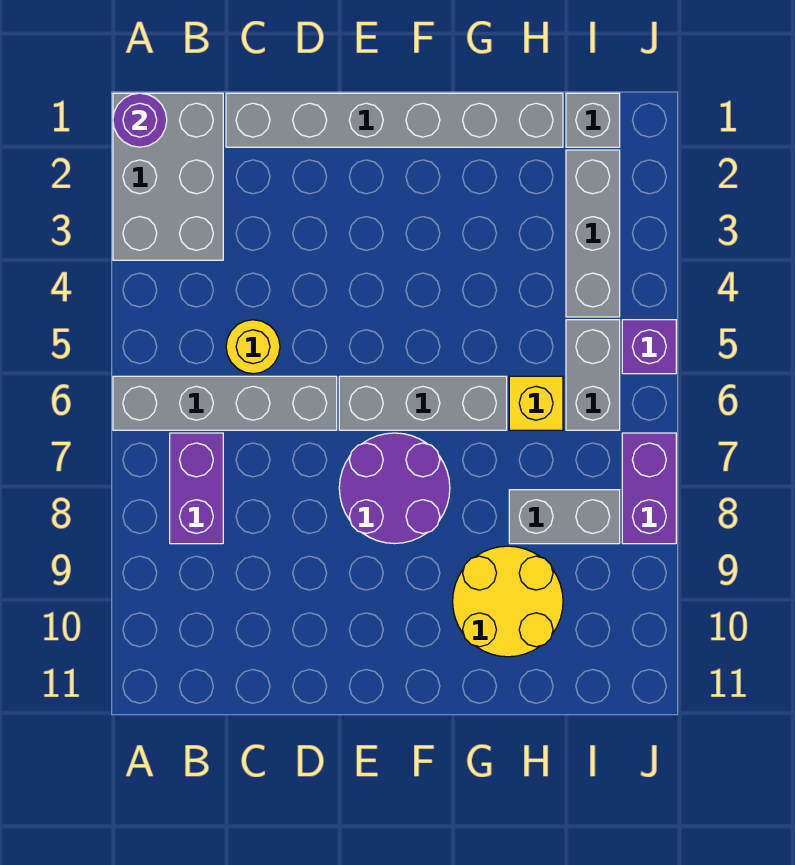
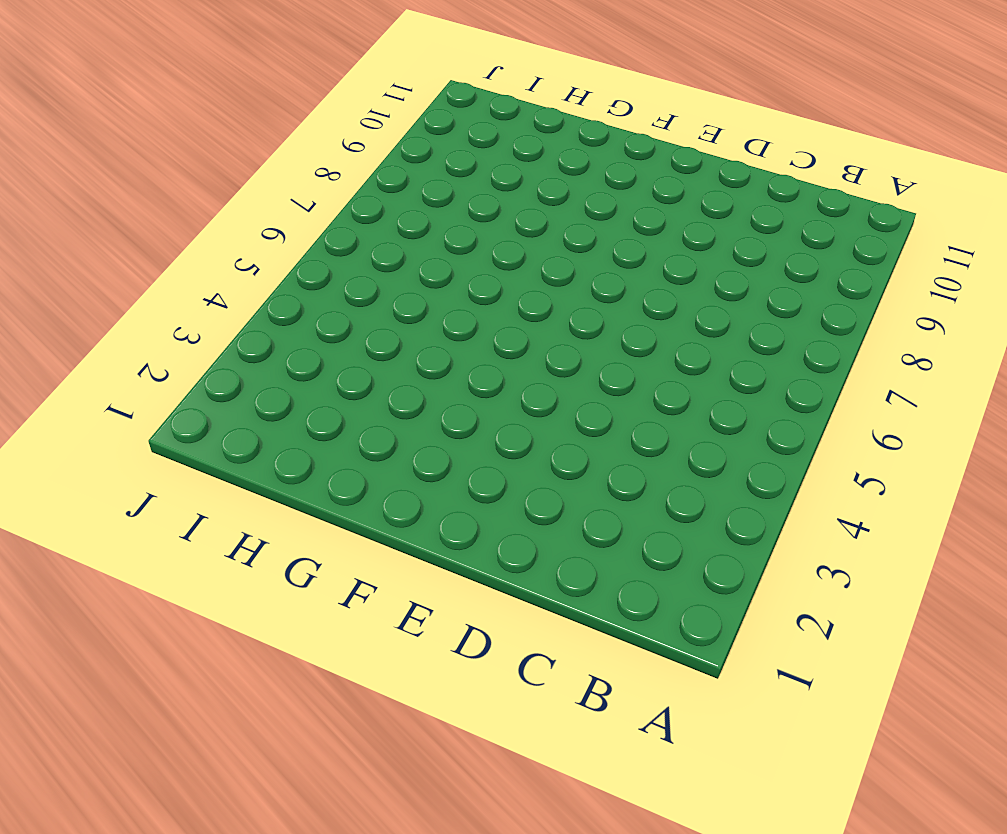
none -> grey 2x3 brick [113,93,223,260]
none -> grey 1x4 brick [113,376,337,430]
none -> purple 1x2 brick [170,433,223,544]

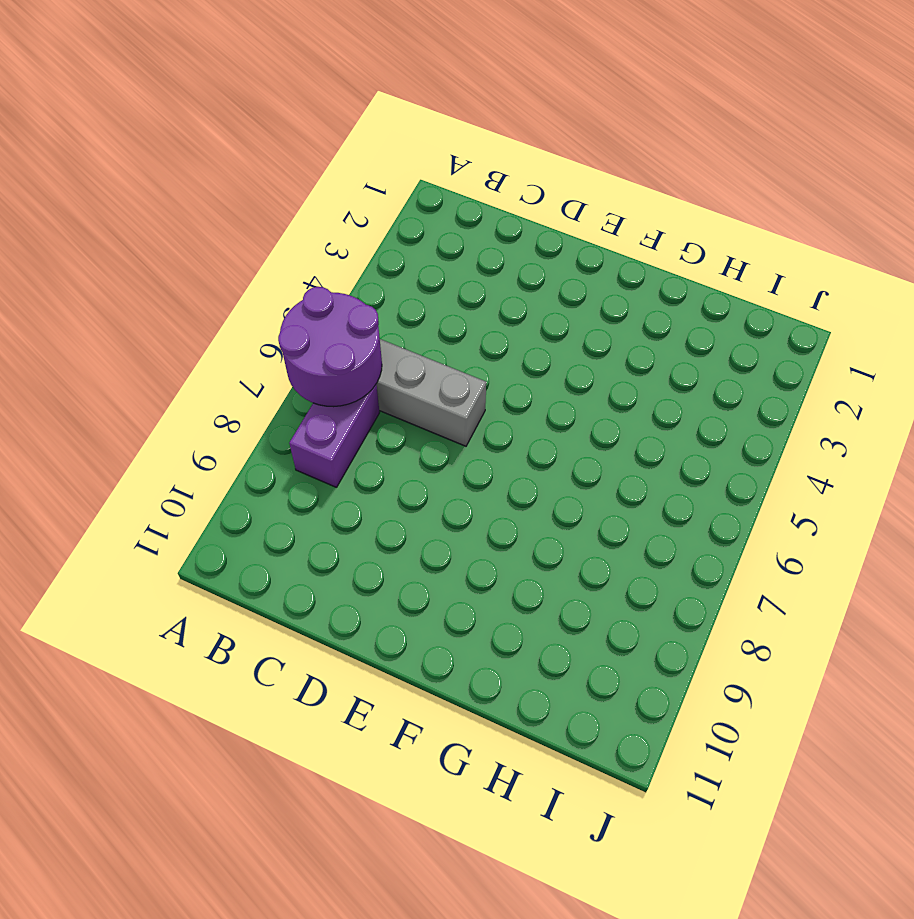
purple 2x2 round brick [278,287,382,407] -> purple 2x2 round brick moved to [339,433,450,544]
none -> grey 2x3 brick [113,93,223,260]
none -> grey 1x6 brick [226,93,563,147]
none -> yellow 1x1 round brick [226,320,280,374]

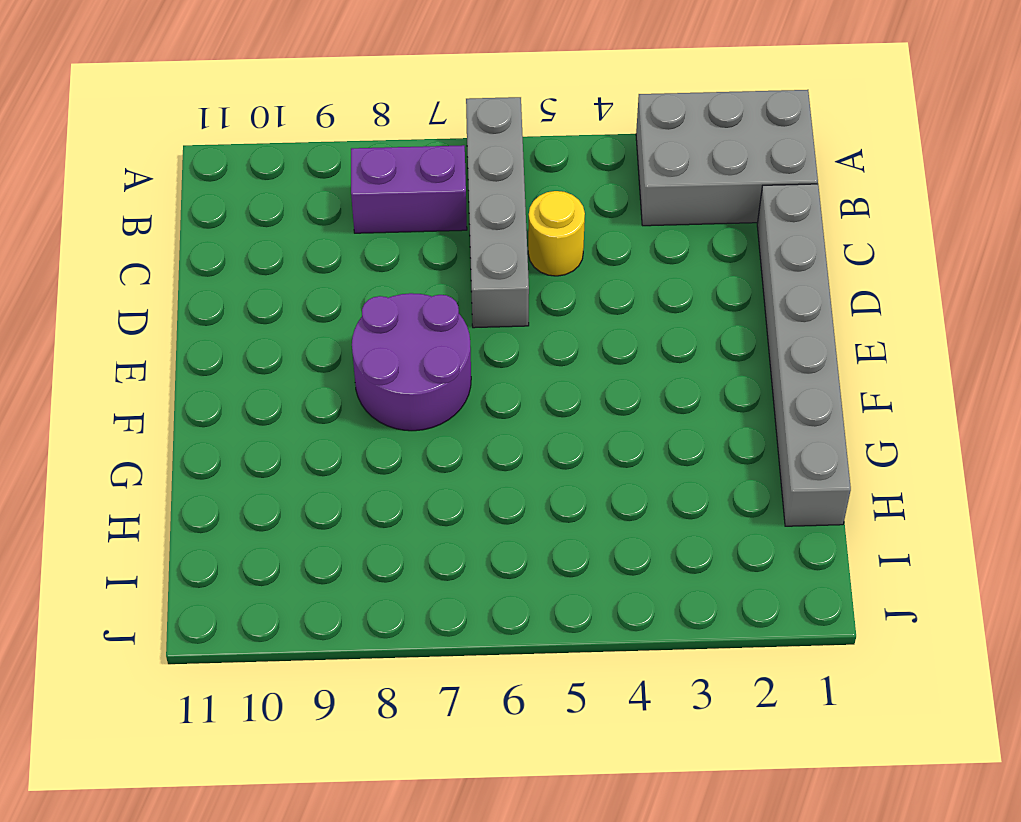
none -> grey 1x3 brick [339,376,507,430]
none -> yellow 2x2 round brick [453,546,563,657]
none -> yellow 1x1 brick [509,376,563,430]

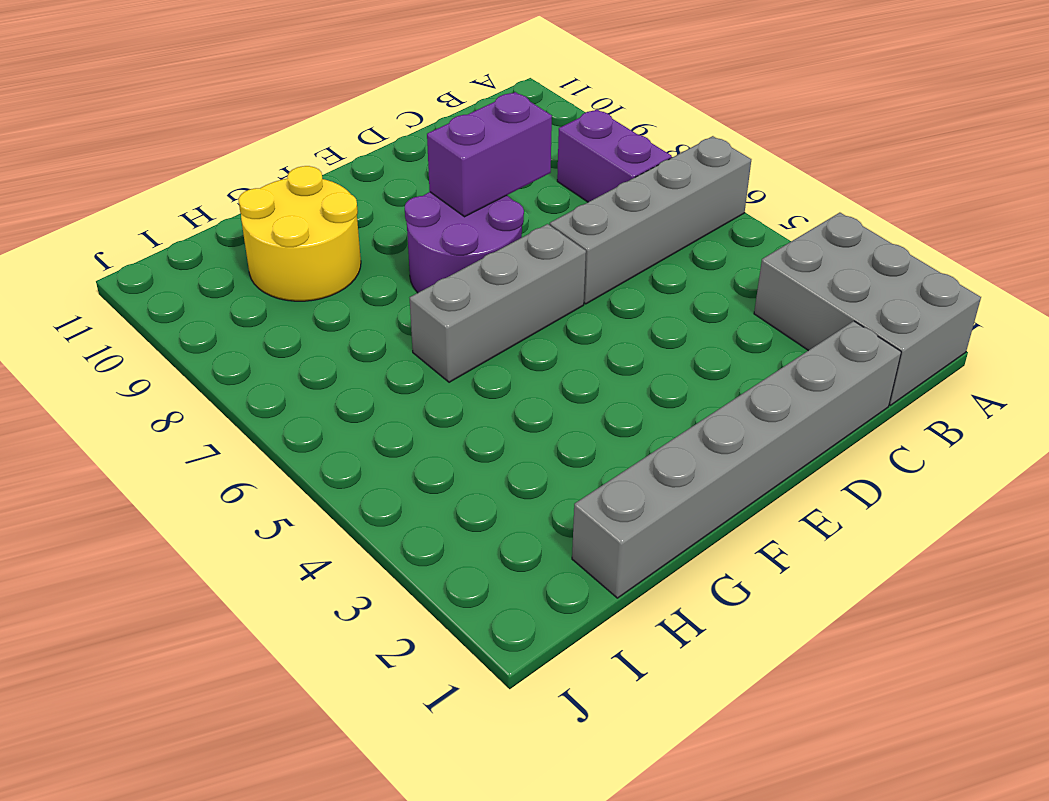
purple 1x2 brick [427,92,552,217] -> purple 1x2 brick turned to [622,433,676,544]
none -> yellow 1x1 round brick [226,320,280,374]
none -> yellow 1x1 brick [509,376,563,430]
none -> grey 1x2 brick [509,490,620,544]

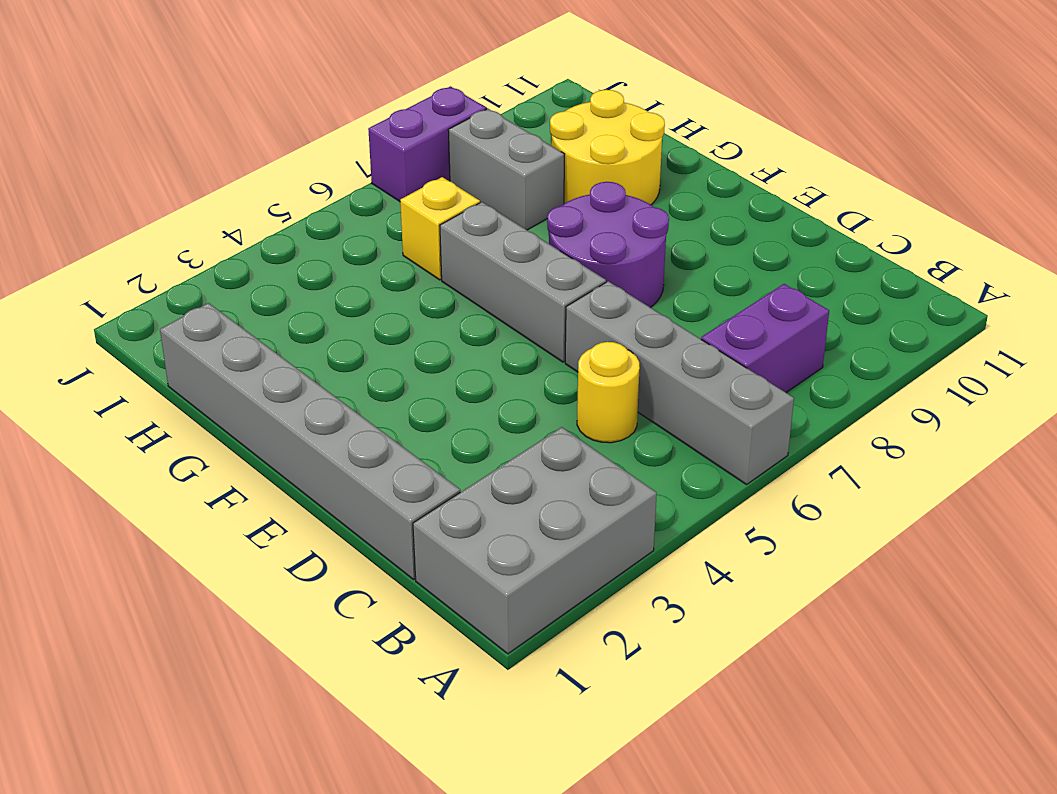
none -> grey 1x1 brick [566,93,620,147]
none -> grey 1x3 brick [566,150,620,317]
none -> grey 1x2 brick [566,320,620,430]

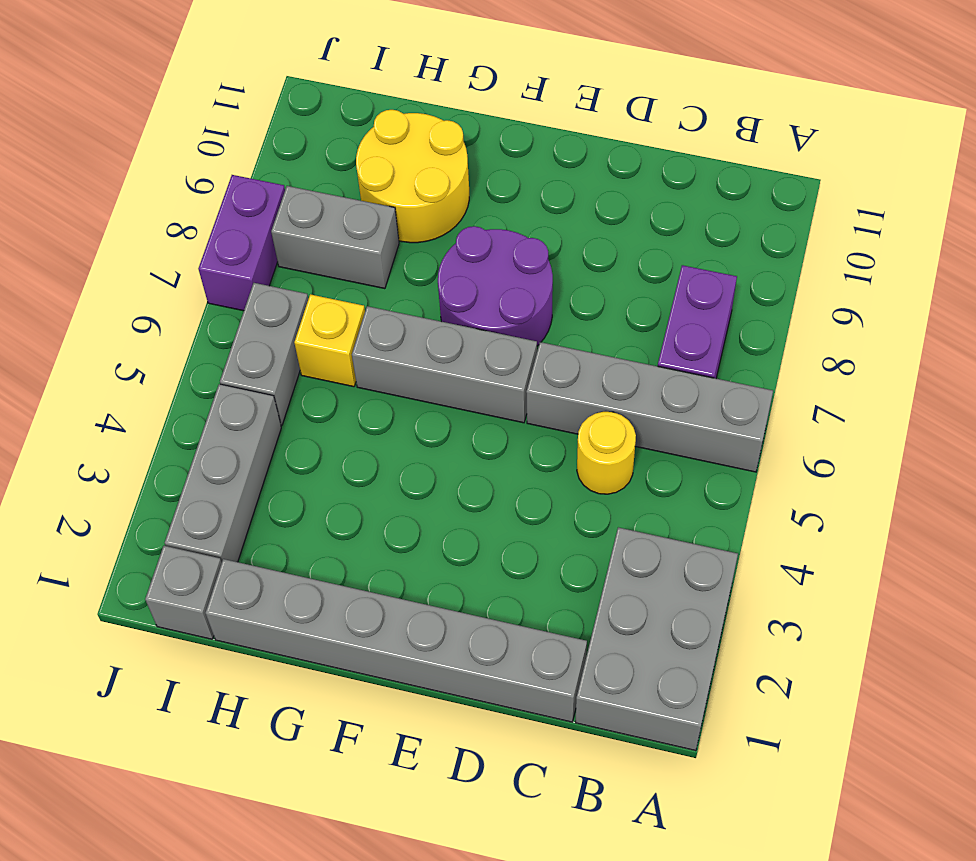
none -> purple 1x1 brick [622,320,676,374]
none -> purple 1x1 round brick [113,93,167,147]

